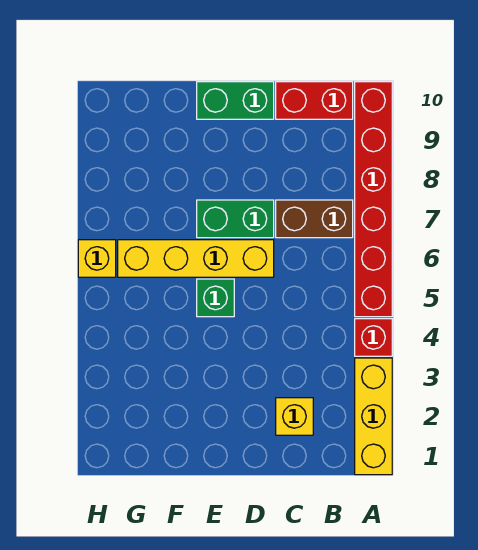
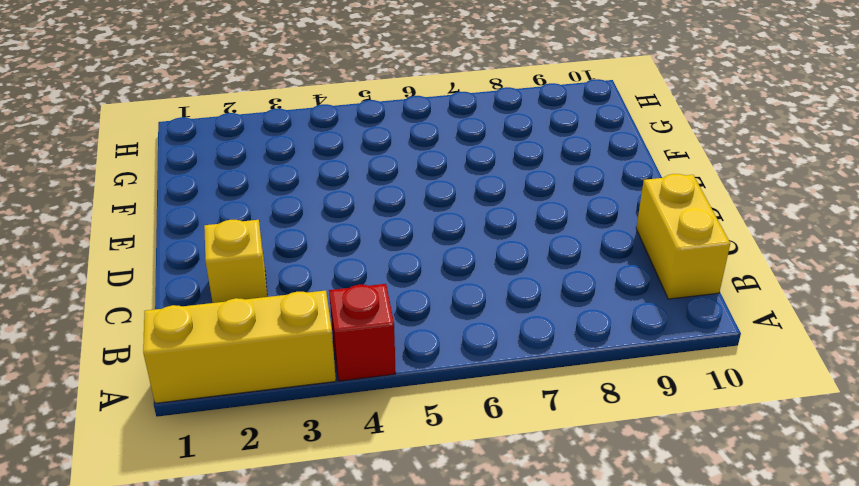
yellow 1x2 brick [636,174,730,299] -> red 1x2 brick [276,82,353,119]
none -> red 1x6 brick [355,82,392,317]
none -> brown 1x2 brick [276,200,353,238]

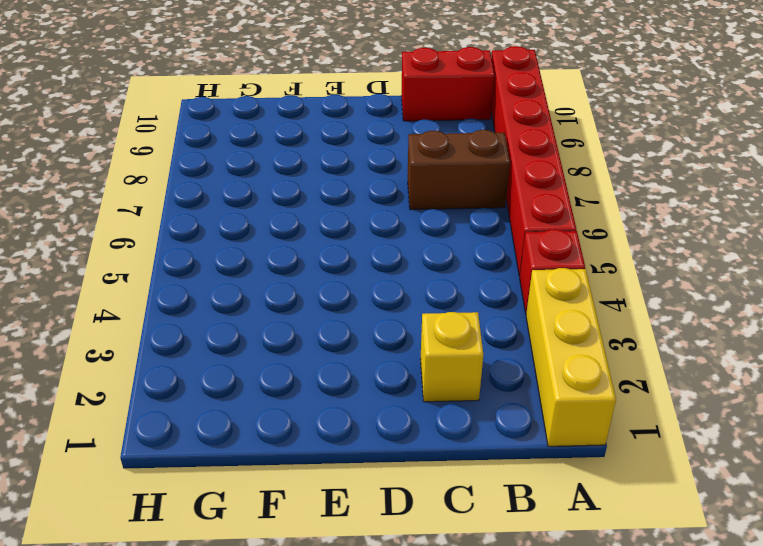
none -> yellow 1x4 brick [118,240,274,277]
none -> green 1x2 brick [197,200,274,238]

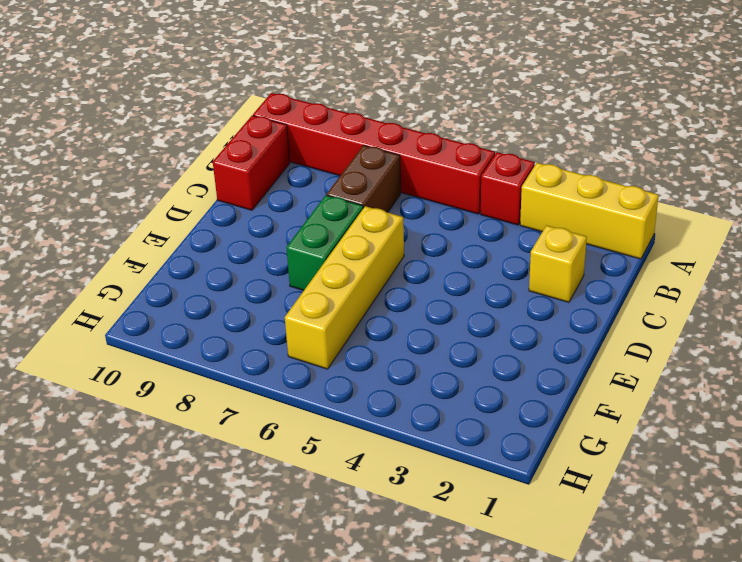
none -> green 1x2 brick [197,82,274,119]
none -> green 1x1 brick [197,279,234,317]

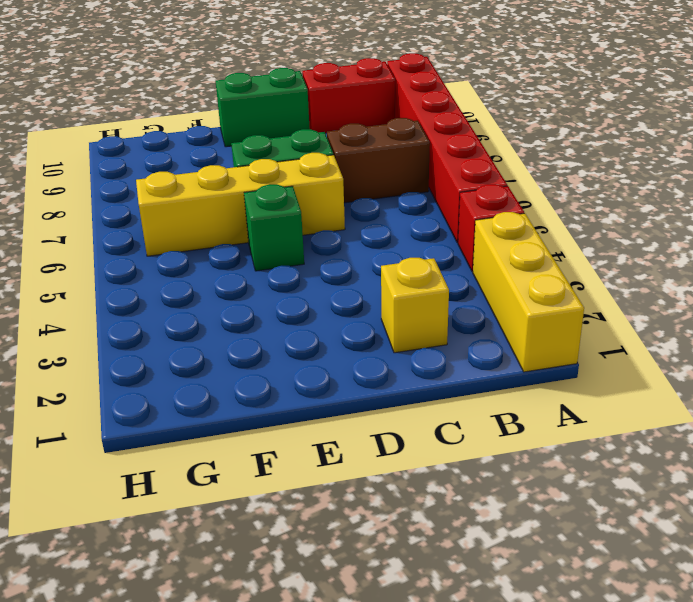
none -> yellow 1x1 brick [78,240,116,277]

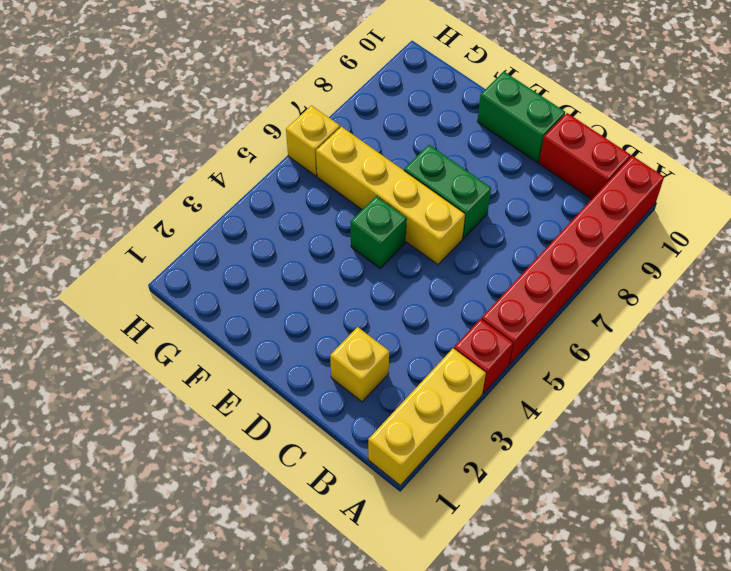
none -> brown 1x2 brick [276,200,353,238]

